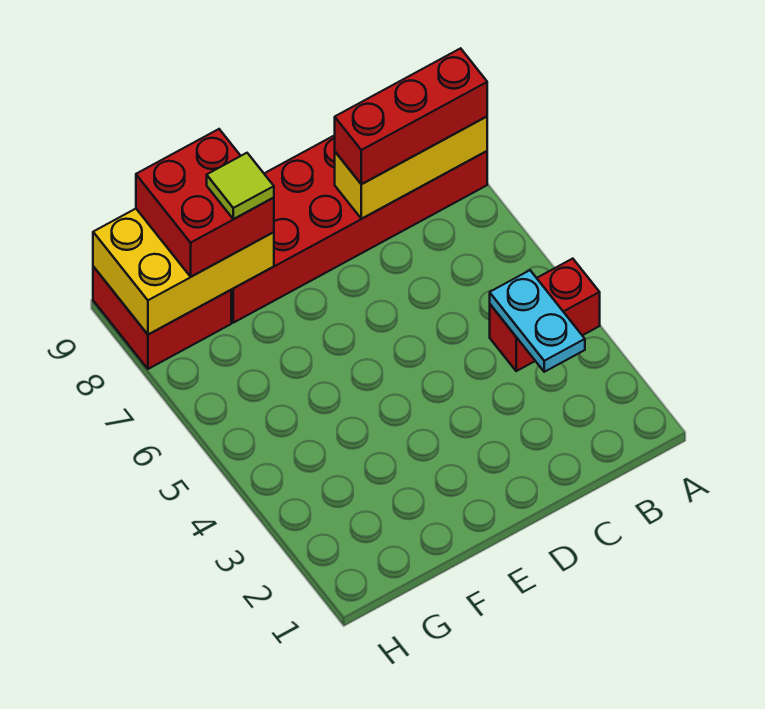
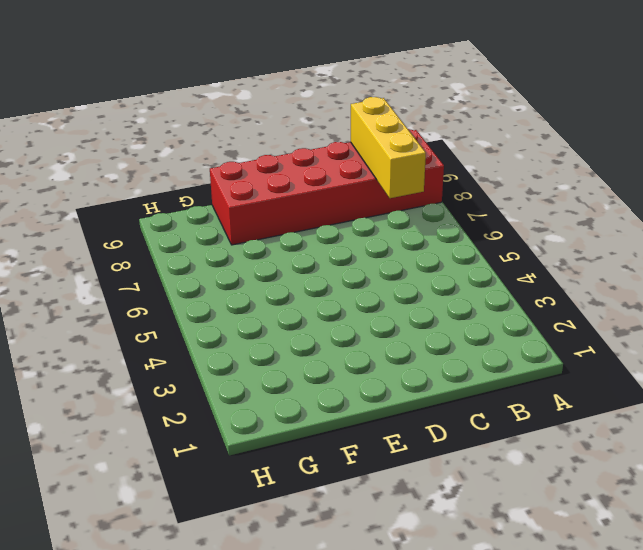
yellow 1x3 brick [351,97,426,198] -> yellow 1x3 brick turned to [335,116,487,219]
none -> red 1x2 brick [490,259,600,371]
none -> red 2x2 brick [93,267,231,369]

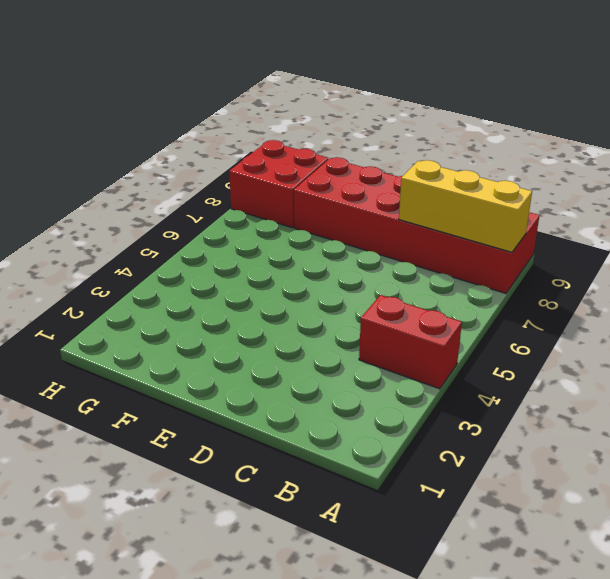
none -> cyan 1x2 plate [490,270,585,372]
none -> yellow 2x3 brick [93,209,274,335]

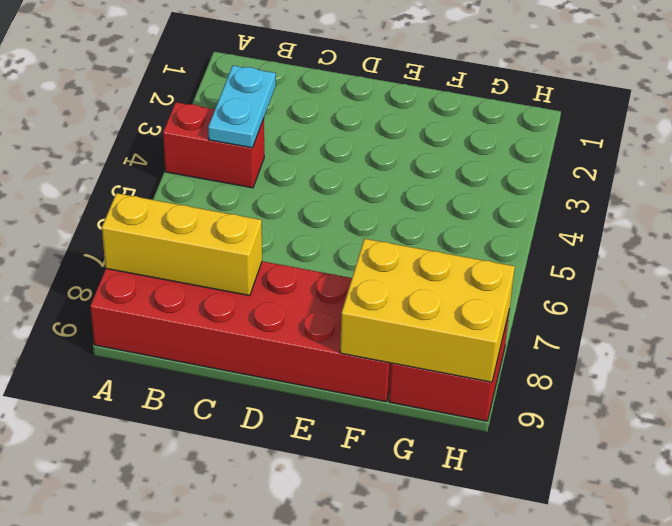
none -> red 1x3 brick [335,48,487,184]
none -> red 2x2 brick [136,129,274,277]

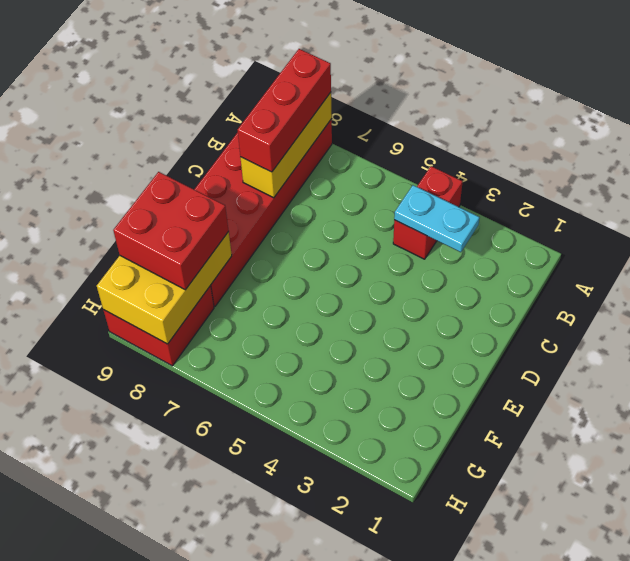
none -> lime 1x1 tile [207,153,274,219]

